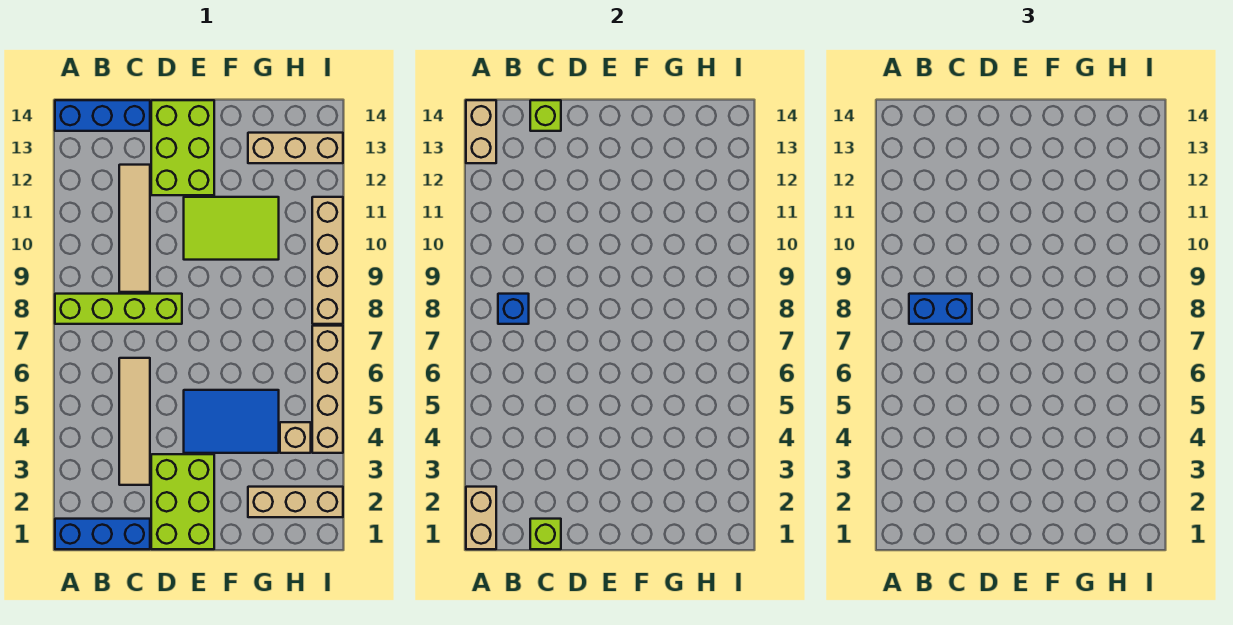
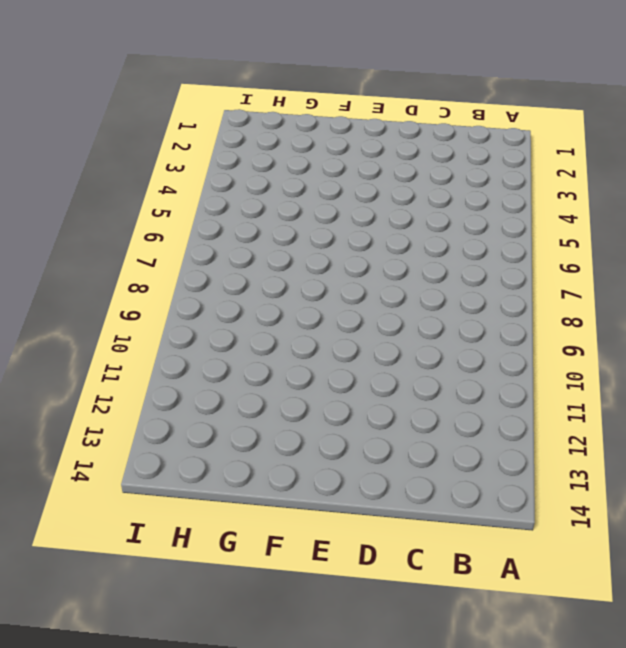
none -> blue 1x3 brick [55,519,150,549]
none -> lime 1x4 brick [55,294,182,324]
none -> blue 1x3 brick [55,100,150,131]

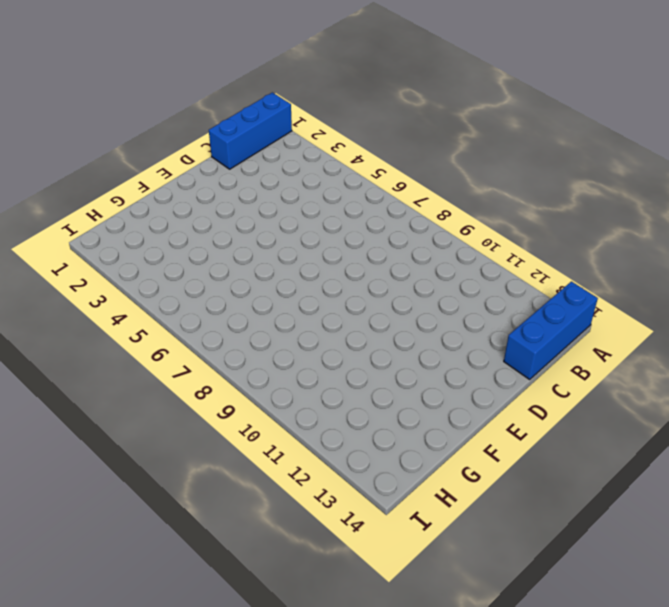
none -> lime 1x4 brick [55,294,182,324]
none -> tan 1x4 tile [119,358,150,485]
none -> tan 1x4 tile [119,165,150,292]

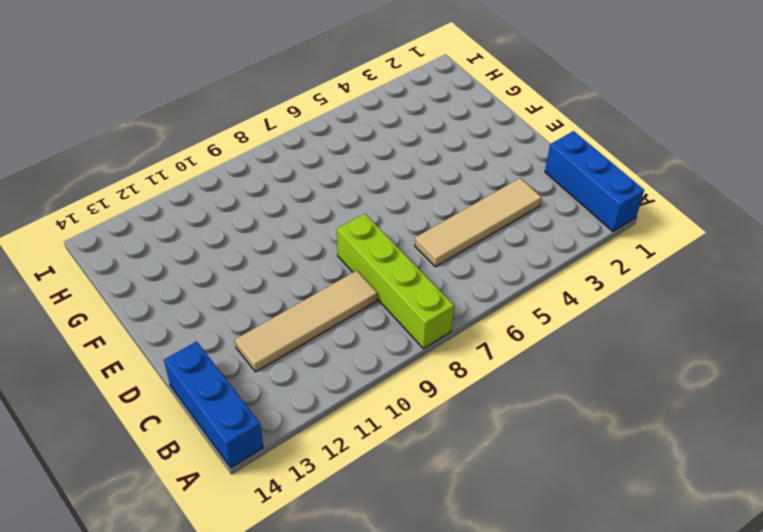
none -> lime 2x3 brick [151,454,214,549]
none -> lime 2x3 brick [151,100,214,195]
none -> blue 2x3 tile [184,390,279,453]

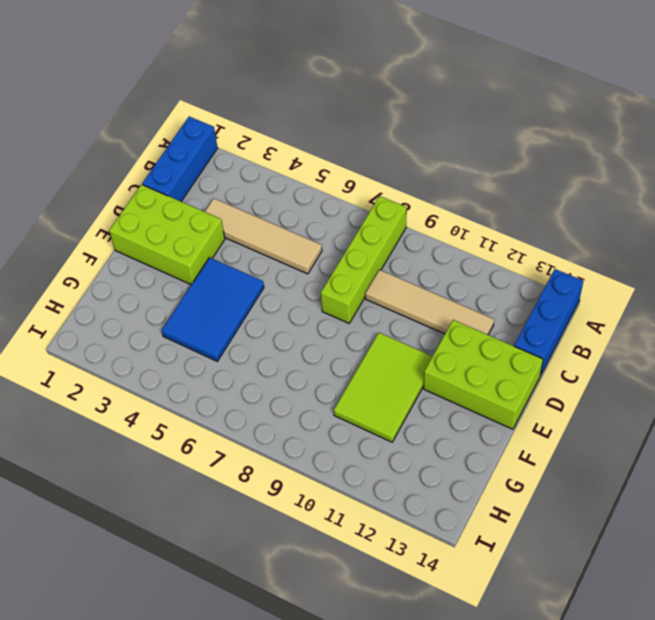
none -> tan 1x3 brick [248,487,343,517]
none -> tan 1x3 brick [248,133,343,163]
none -> tan 1x1 brick [280,422,311,453]

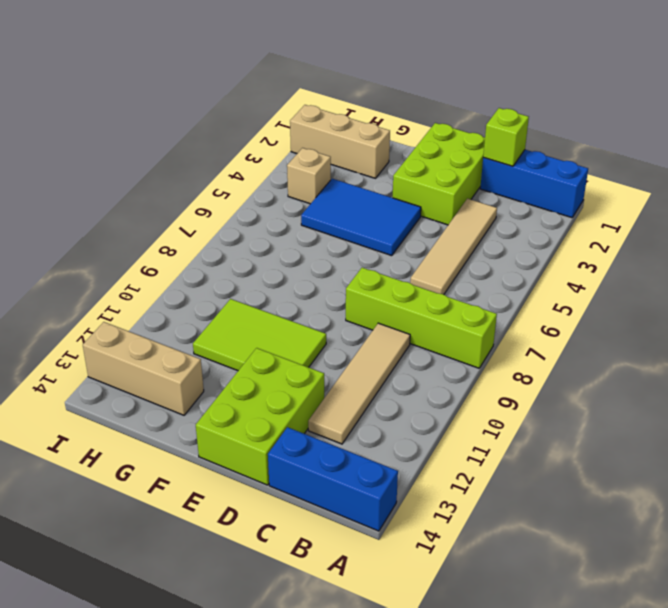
none -> tan 1x4 brick [312,326,343,453]
none -> tan 1x4 brick [312,197,343,324]
none -> tan 1x2 brick [466,487,496,549]

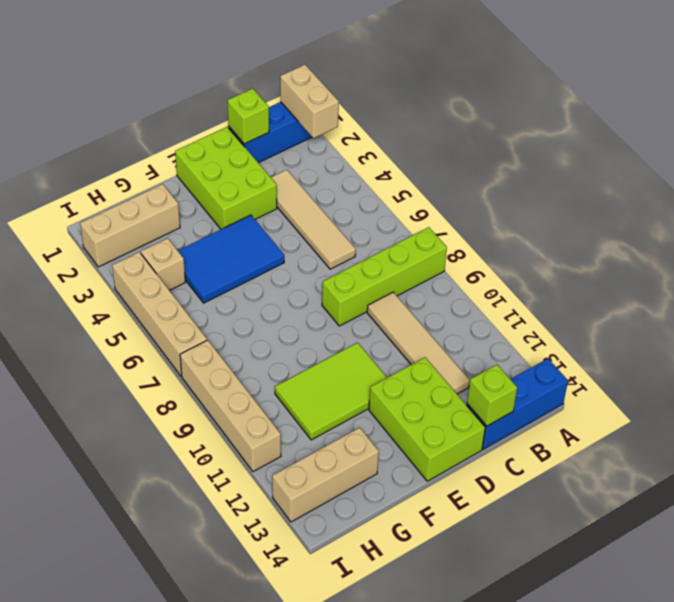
none -> tan 1x2 brick [466,100,496,163]
none -> blue 1x1 brick [498,294,529,324]
none -> blue 1x2 brick [909,294,972,324]

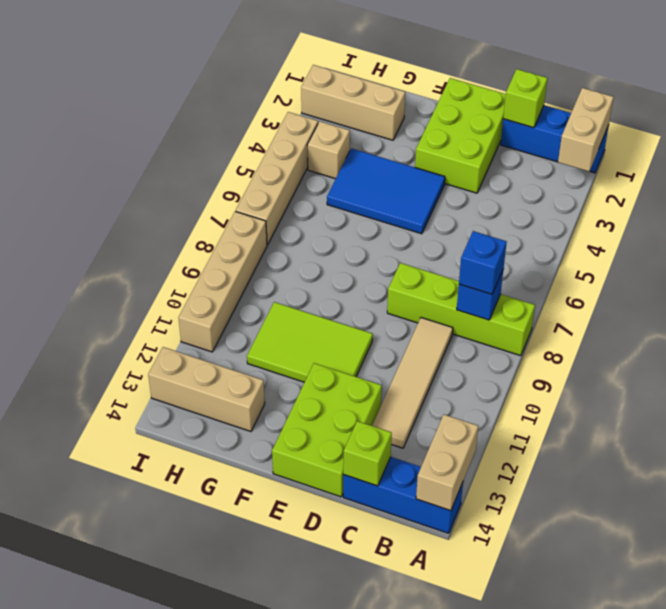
blue 1x1 brick [459,231,507,294] -> blue 1x2 brick [909,294,972,324]
none -> tan 1x4 tile [119,358,150,485]

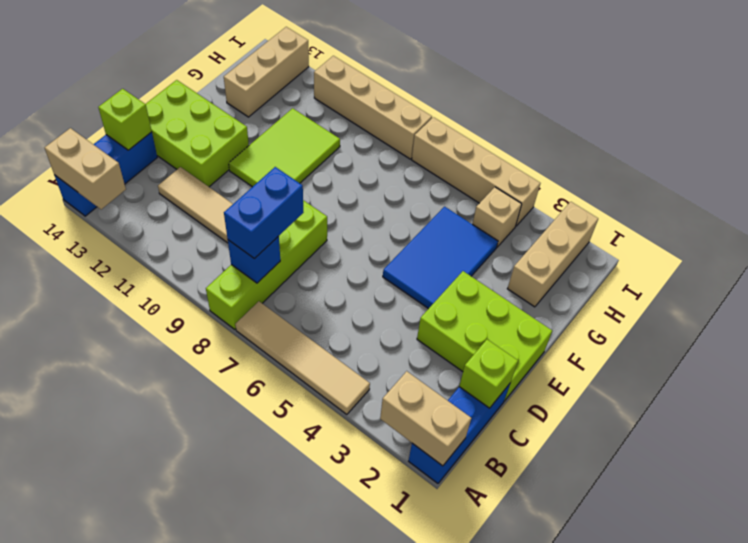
tan 1x4 tile [235,301,370,414] -> tan 1x4 tile moved to [119,358,150,485]

